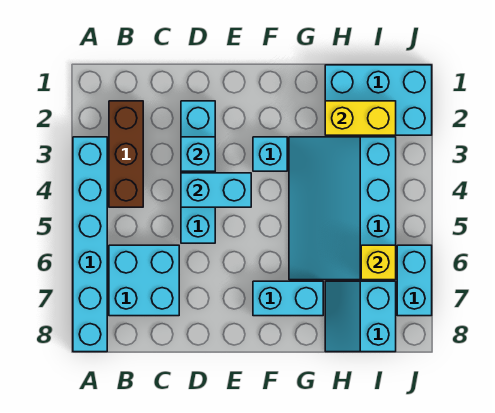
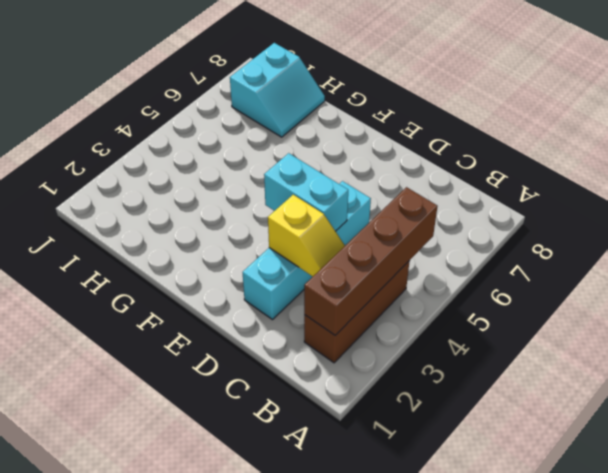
brown 1x4 brick [304,187,438,335] -> none
yellow 1x2 slope [268,195,345,276] -> cyan 1x1 brick [181,137,215,171]
none -> cyan 1x6 brick [73,137,107,352]
none -> cyan 2x2 brick [109,245,179,316]
none -> cyan 1x1 brick [253,137,287,171]

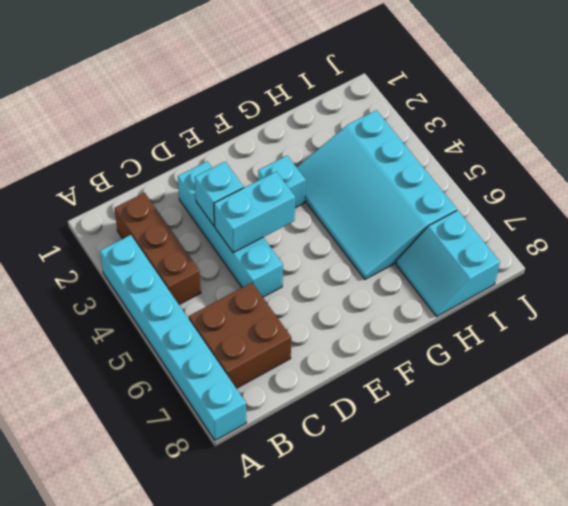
brown 2x2 brick [189,283,291,389] -> cyan 2x2 brick [109,245,179,316]
none -> cyan 1x2 brick [253,281,323,316]
none -> cyan 2x3 brick [325,65,432,135]
none -> cyan 1x2 brick [397,245,432,316]

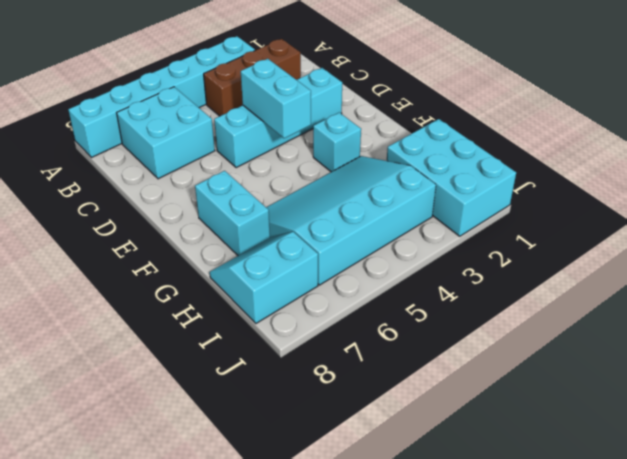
none -> cyan 1x2 brick [397,245,432,316]
none -> cyan 1x1 brick [181,137,215,171]
none -> yellow 1x2 brick [325,101,396,135]

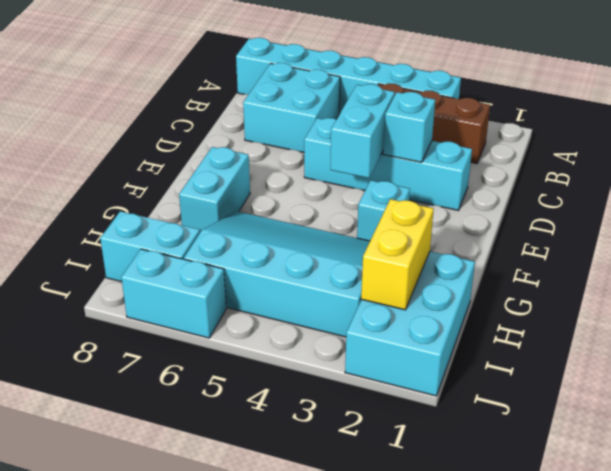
none -> yellow 1x1 brick [361,245,396,280]

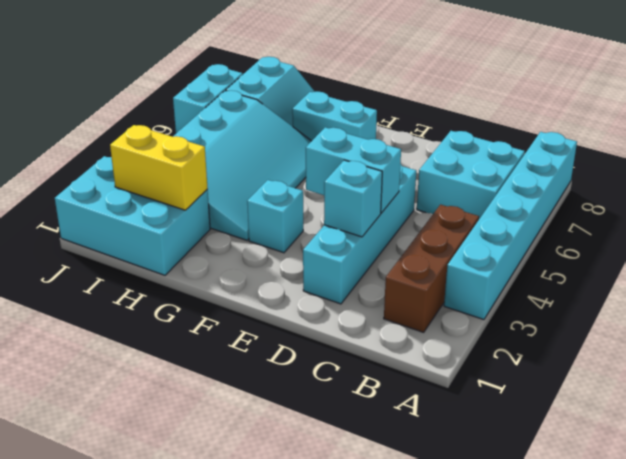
none -> yellow 1x1 brick [361,245,396,280]

